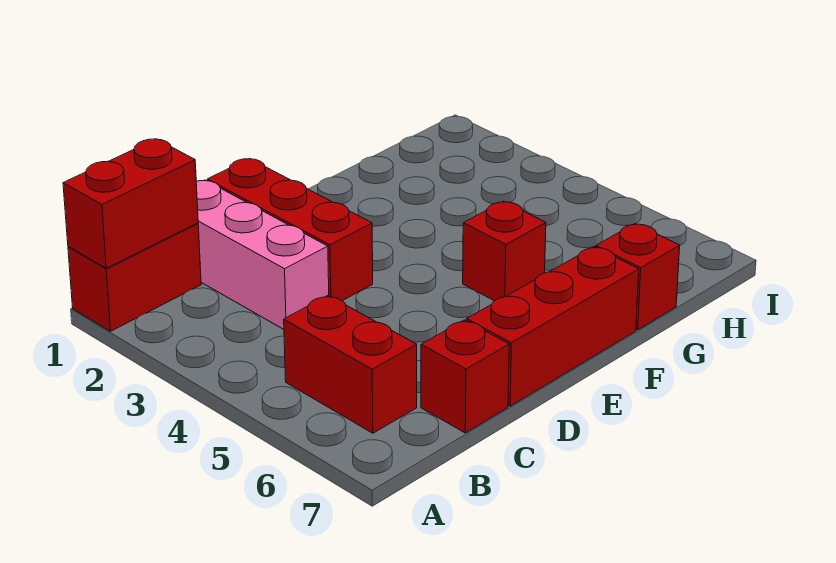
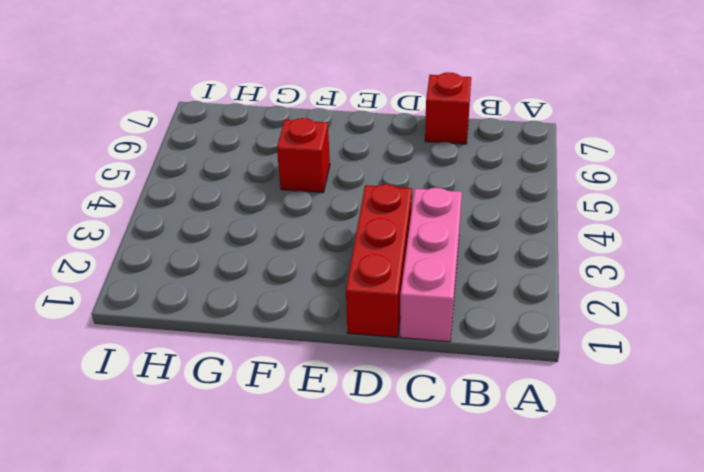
none -> red 1x2 brick [68,223,201,331]
none -> red 1x2 brick [284,295,417,433]

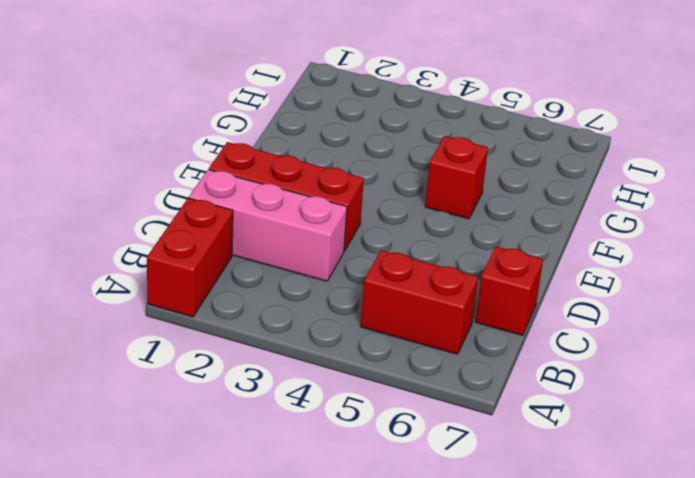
none -> red 1x3 brick [467,247,639,406]
none -> red 1x1 brick [596,224,680,330]

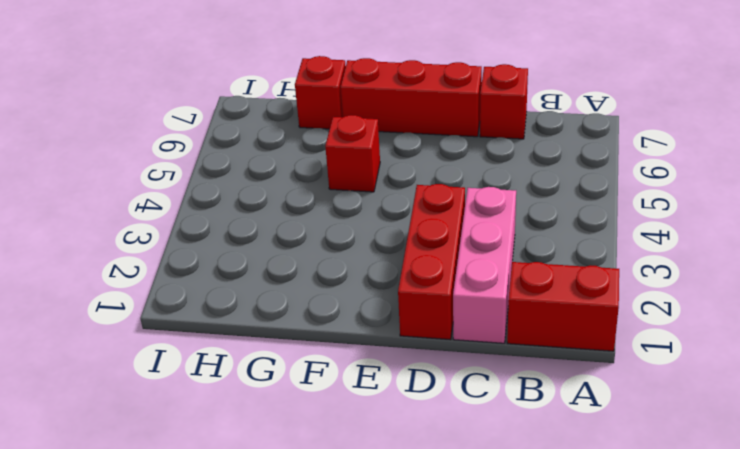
none -> red 1x2 brick [284,295,417,433]
none -> red 1x2 brick [63,139,198,268]

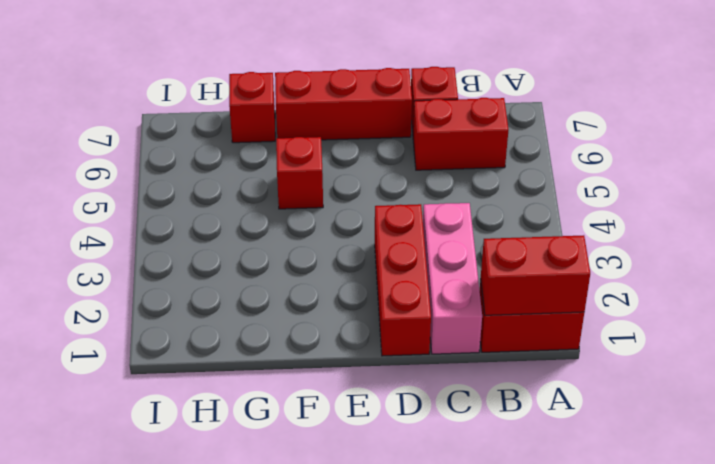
red 1x2 brick [413,98,508,170] -> red 1x2 brick turned to [284,295,417,433]

